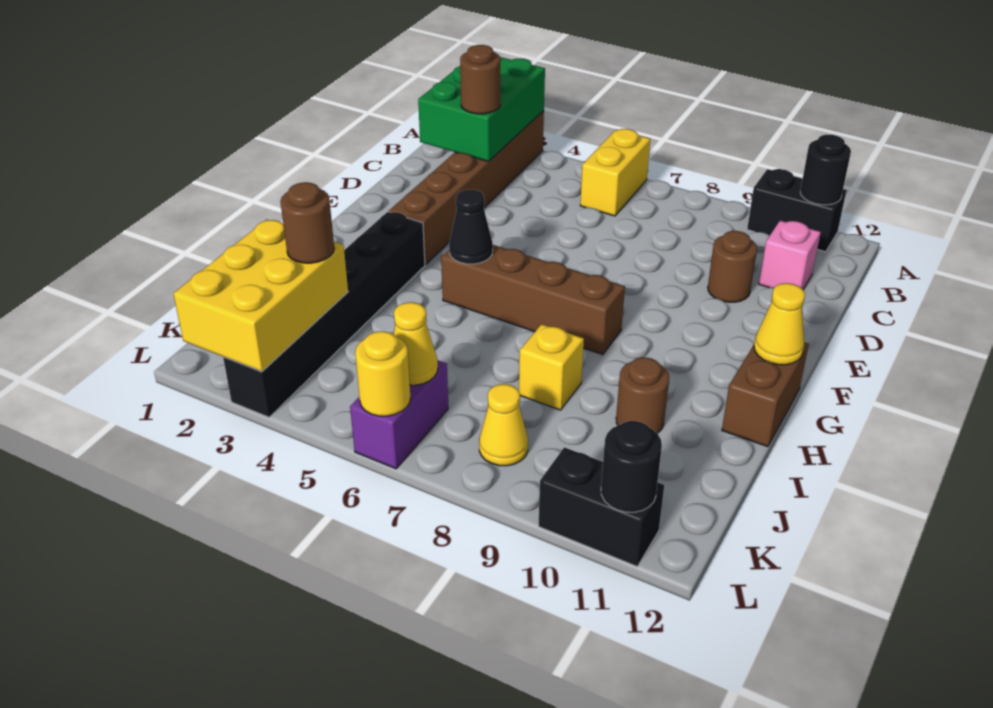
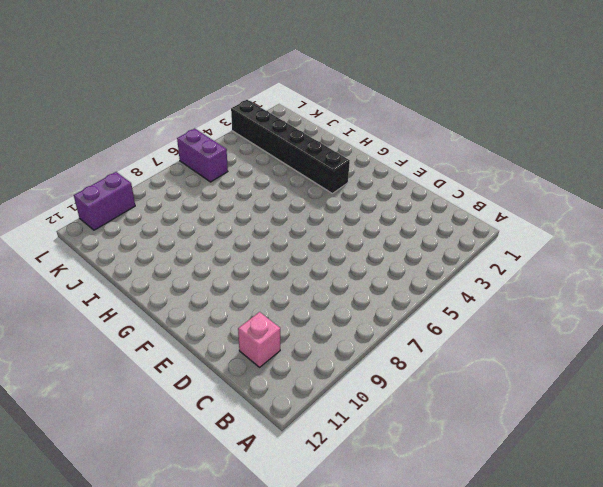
purple 1x2 brick [74,172,135,230] -> black 1x2 brick [539,447,664,566]
none -> brown 1x6 brick [389,111,544,264]
none -> yellow 1x2 brick [580,129,650,216]
none -> black 1x2 brick [747,169,846,252]

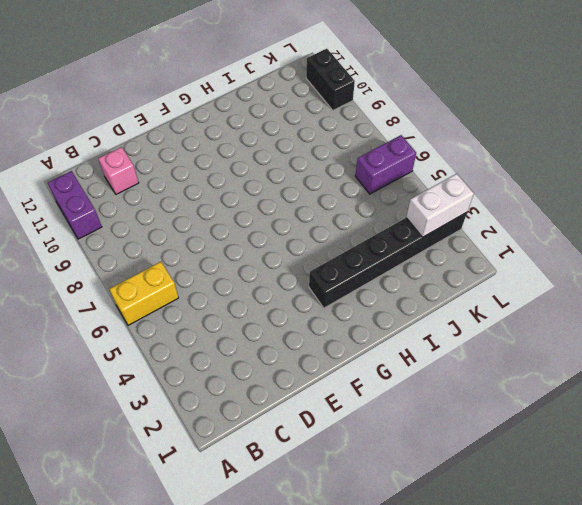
purple 1x2 brick [48,171,102,239] -> black 1x2 brick [747,169,846,252]
white 1x2 brick [406,174,474,237] -> yellow 2x3 brick [173,220,348,372]
none -> brown 1x6 brick [389,111,544,264]
none -> brown 1x1 round brick [708,231,757,302]
none -> brown 1x4 brick [441,245,625,355]

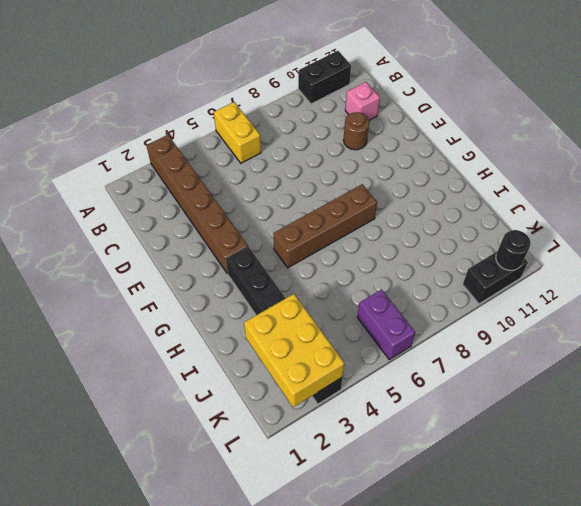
none -> brown 1x2 brick [722,342,809,447]
none -> yellow 1x1 brick [519,324,584,410]
none -> brown 1x1 round brick [616,357,669,433]

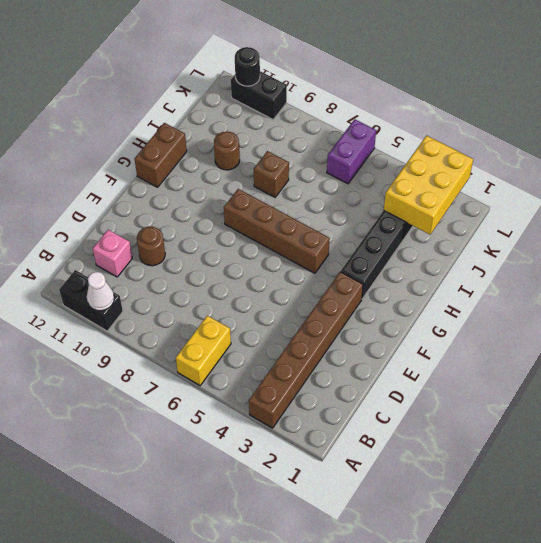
white 1x1 cone [87,272,114,311] -> none
brown 1x1 brick [254,151,289,197] -> yellow 1x1 brick [519,324,584,410]
none -> yellow 1x1 cone [479,384,528,466]
none -> green 2x3 brick [418,57,545,162]
none -> black 1x1 round brick [800,135,851,205]

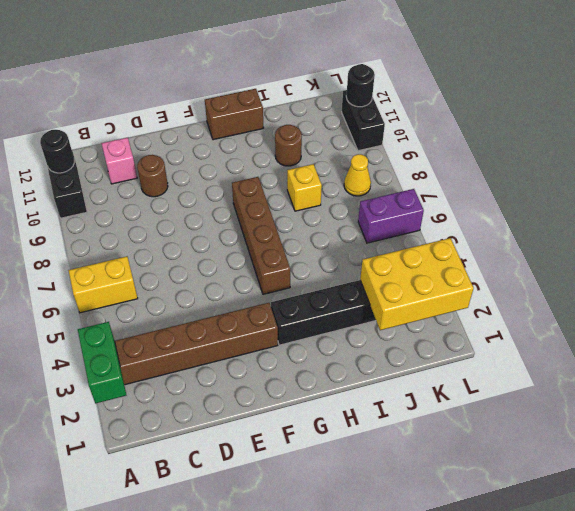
green 1x2 brick [78,322,126,403] -> green 2x3 brick [418,57,545,162]
none -> black 1x1 cone [449,190,493,264]
none -> yellow 1x1 cone [754,283,805,365]
none -> yellow 1x1 cone [394,302,438,385]

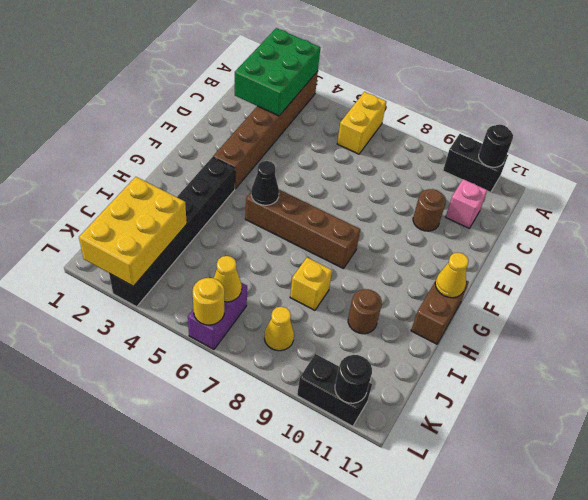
none -> brown 1x1 round brick [460,45,500,114]
none -> brown 1x1 round brick [280,182,334,263]

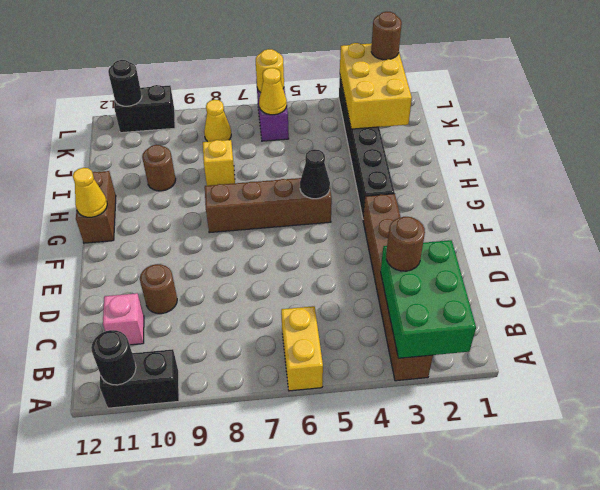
brown 1x1 round brick [371,12,402,60] -> brown 1x1 round brick moved to [280,182,334,263]

